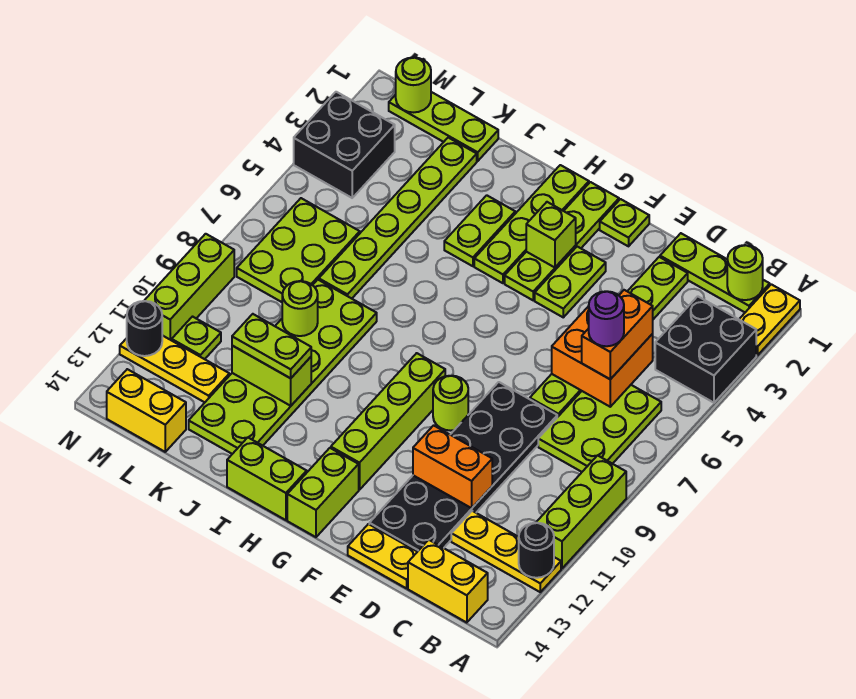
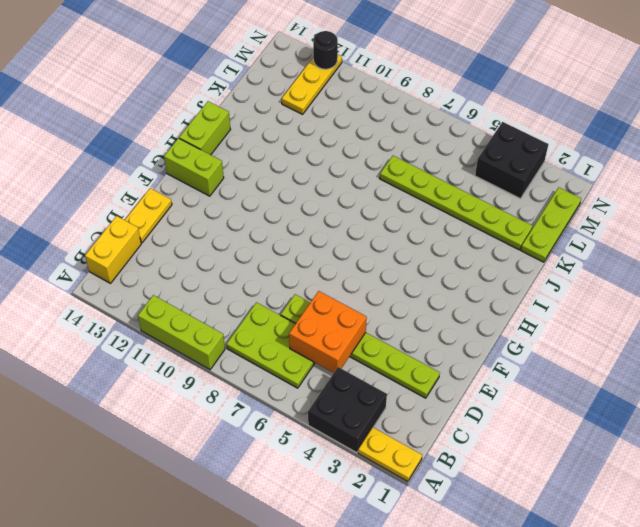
none -> yellow 1x3 plate [451,511,561,592]
none -> lime 1x3 plate [660,233,770,312]
none -> black 2x6 plate [369,382,557,552]
none -> lime 1x1 plate [600,199,649,246]

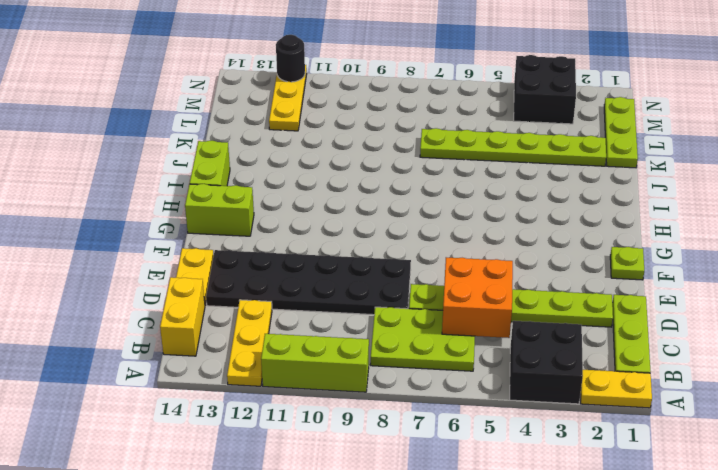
none -> lime 1x2 plate [535,247,606,317]
none -> lime 1x1 round brick [433,376,468,431]
none -> lime 1x4 plate [505,182,619,300]
none -> lime 1x4 brick [331,353,445,490]

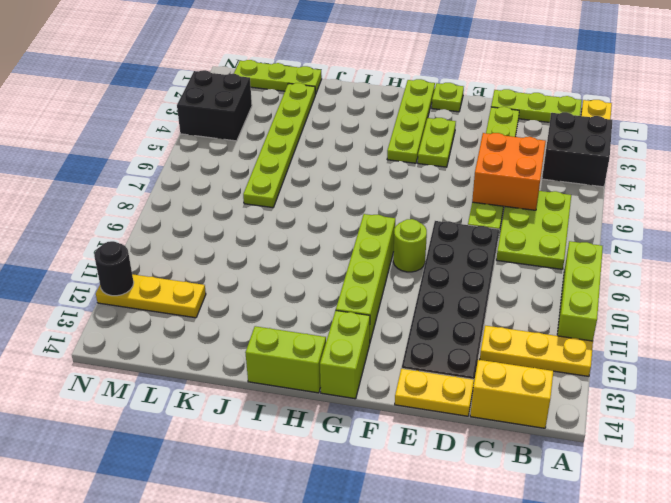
none -> lime 1x4 plate [474,165,589,283]
none -> lime 1x2 plate [444,195,515,266]
none -> lime 2x6 plate [189,280,377,454]
none -> lime 2x3 plate [237,198,360,302]

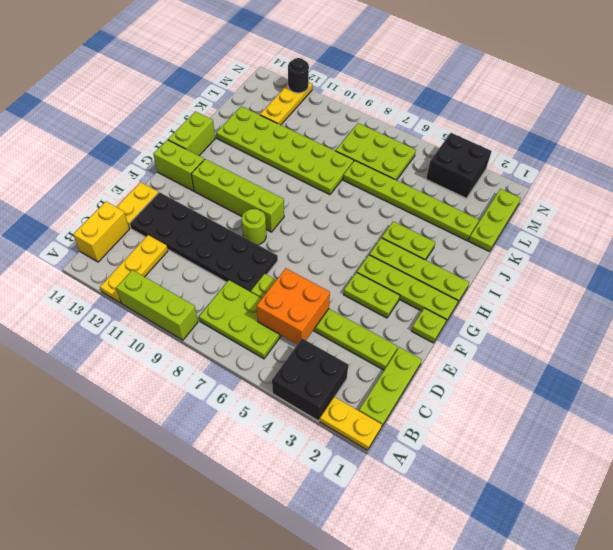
none -> yellow 1x2 brick [107,369,186,452]
none -> lime 1x1 plate [172,317,221,359]
none -> lime 1x3 brick [144,234,234,340]
none -> black 1x1 round brick [519,523,554,578]

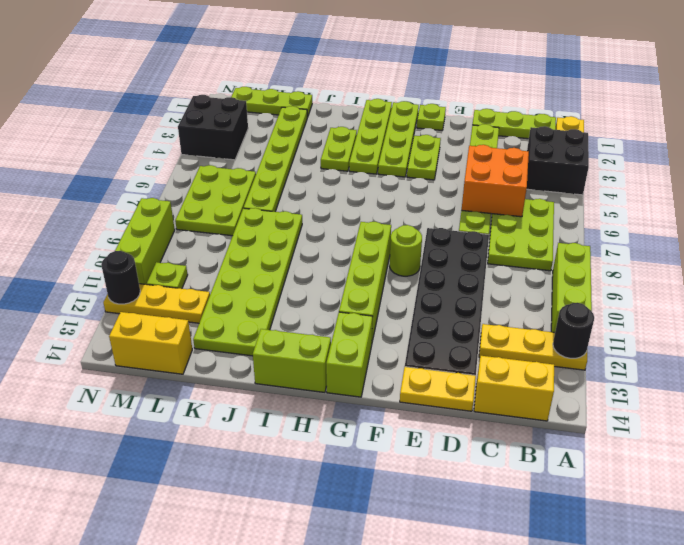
none -> lime 1x1 round brick [727,245,763,300]
none -> orange 1x2 brick [413,425,492,508]
none -> lime 1x1 brick [526,202,576,268]
none -> lime 1x2 brick [232,346,311,406]

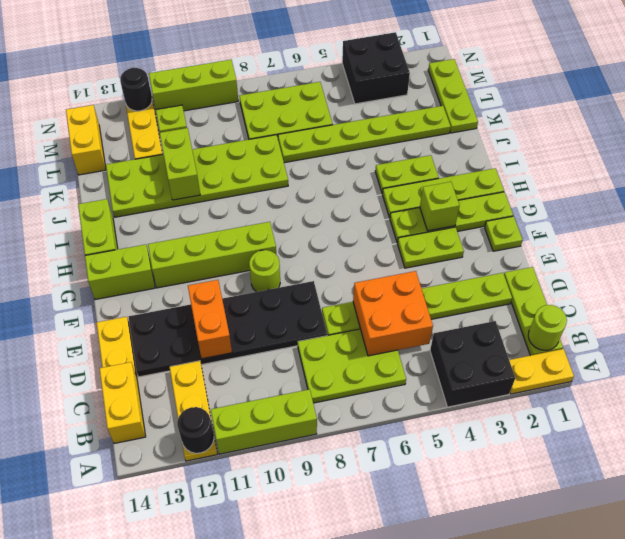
none -> lime 1x1 round brick [282,281,318,336]
none -> lime 1x1 round brick [396,57,431,112]
none -> orange 1x2 brick [582,290,653,379]
none -> lime 1x2 plate [232,314,311,378]

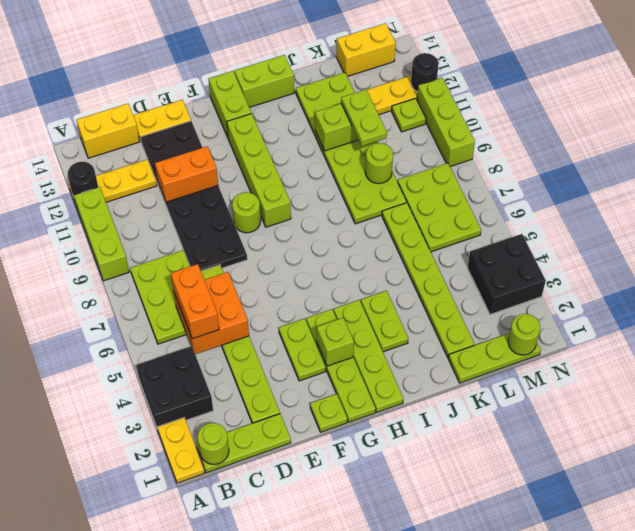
lime 1x2 plate [341,90,387,146] -> lime 1x2 plate turned to [232,314,311,378]
none -> purple 1x1 round brick [589,291,624,346]

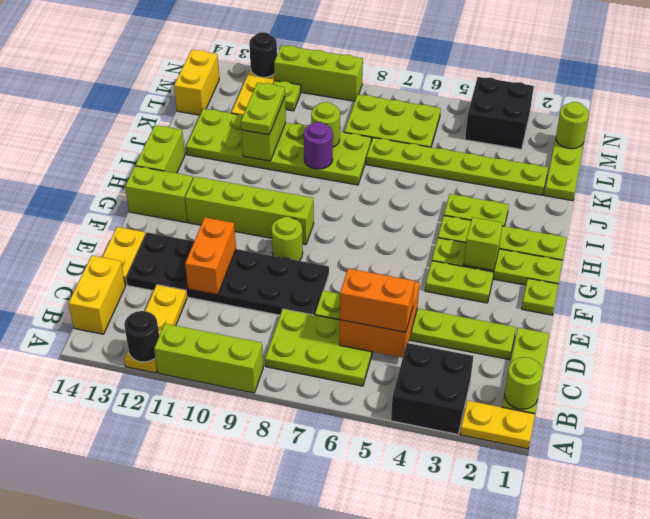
purple 1x1 round brick [304,122,333,169] -> purple 1x1 round brick moved to [589,291,624,346]

